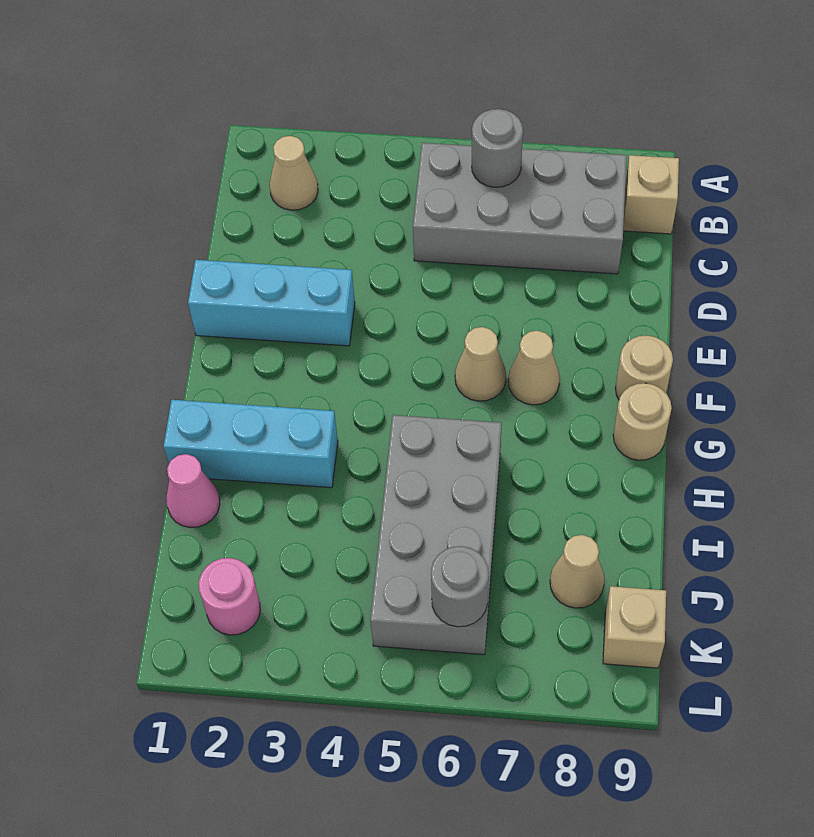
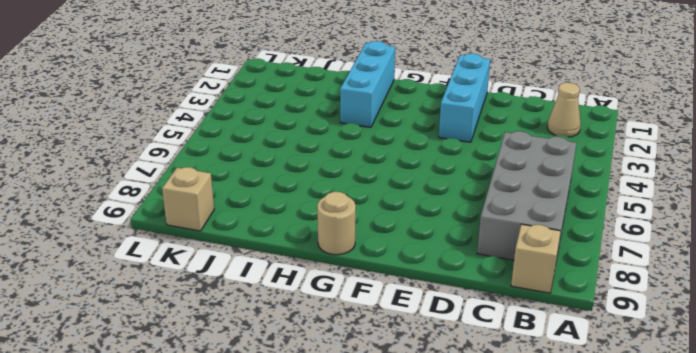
none -> tan 1x1 cone [455,327,506,401]
none -> tan 1x1 cone [508,331,560,405]
none -> tan 1x1 round brick [615,335,673,399]

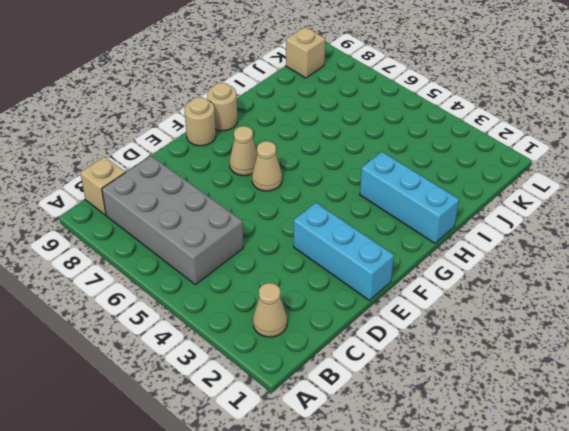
none -> grey 2x4 brick [370,415,502,655]
none -> pink 1x1 cone [167,454,220,527]
none -> tan 1x1 cone [550,535,605,608]

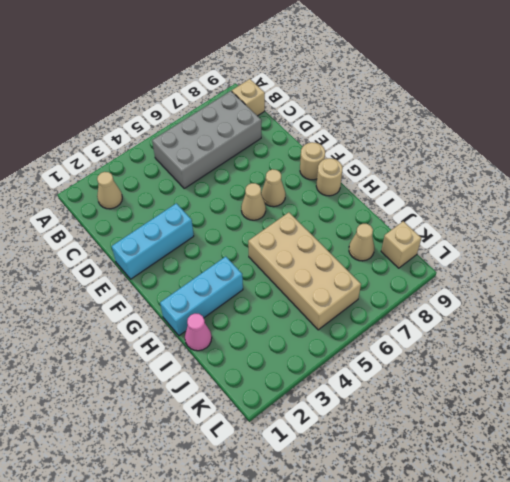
tan 2x4 brick [248,212,361,330] -> grey 2x4 brick [370,415,502,655]
none -> pink 1x1 round brick [199,558,260,635]
none -> grey 1x1 round brick [472,109,523,187]
none -> grey 1x1 round brick [431,546,489,627]

